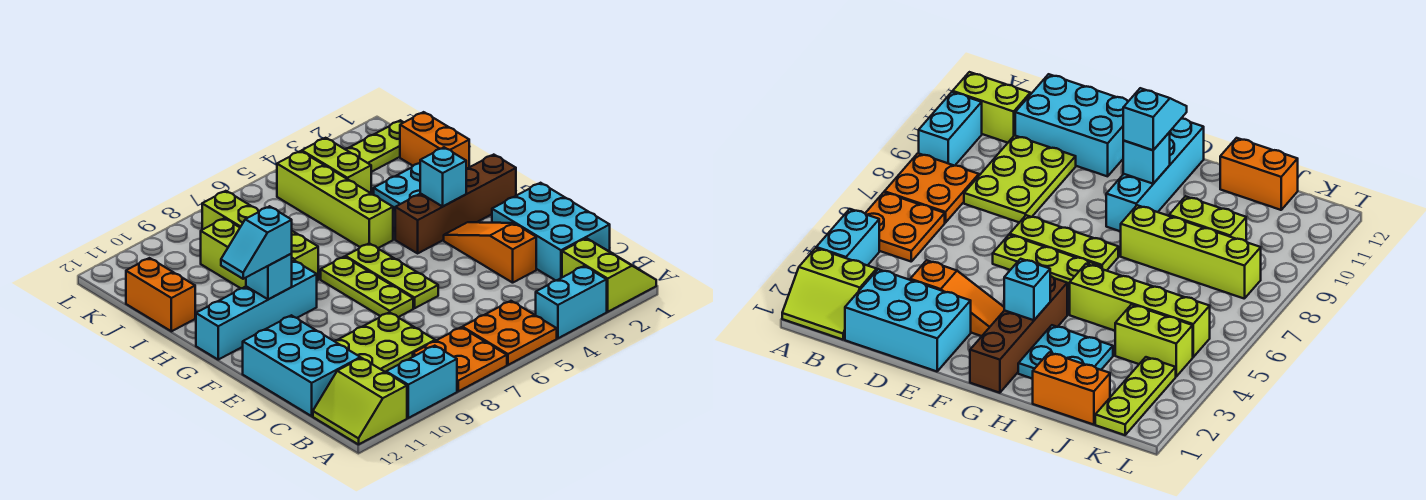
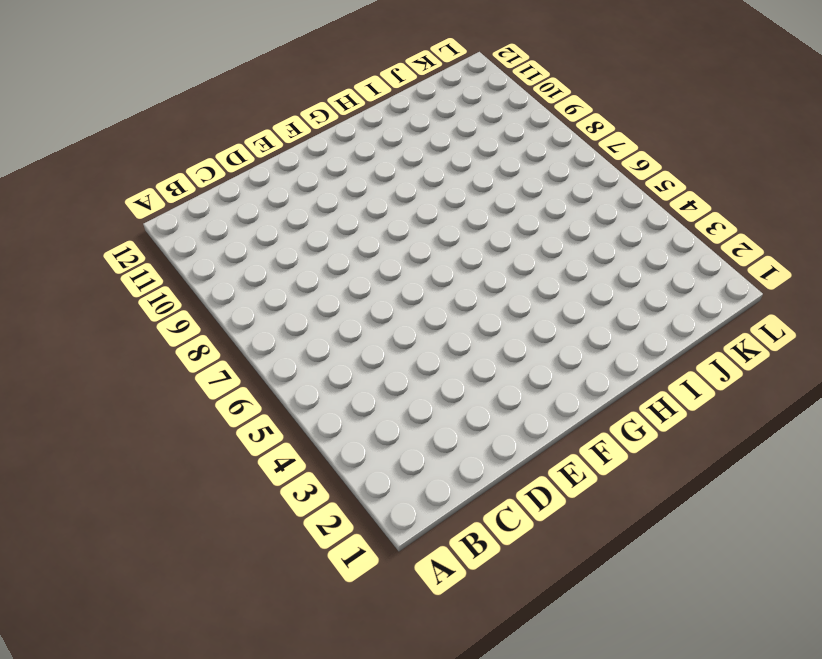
none -> lime 2x2 slope [562,238,656,312]
none -> cyan 1x2 brick [536,266,607,338]
none -> orange 2x2 plate [462,301,557,365]

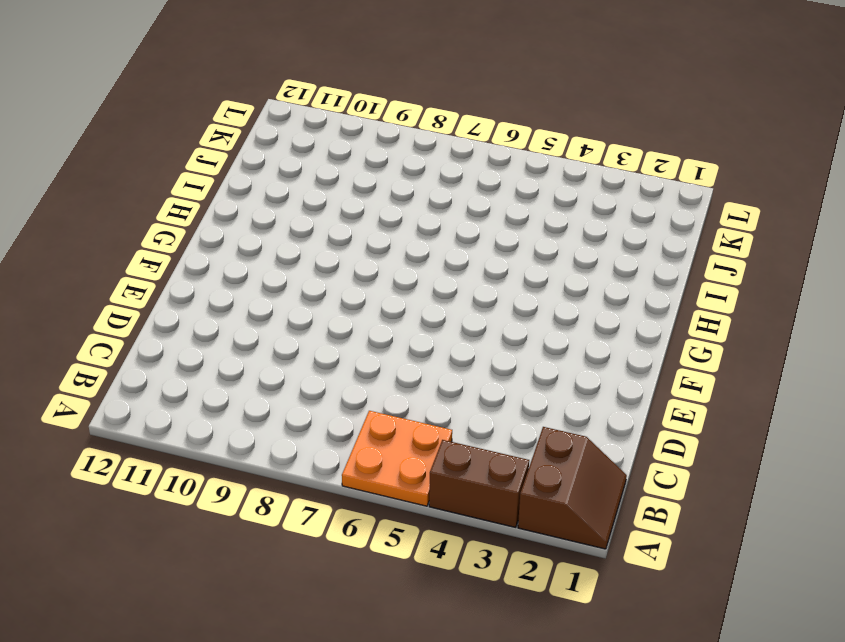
brown 2x2 slope [518,427,627,549] -> lime 2x2 slope [562,238,656,312]
brown 1x2 brick [429,440,529,527] -> cyan 1x2 brick [536,266,607,338]
none -> orange 2x2 plate [413,327,507,391]
none -> cyan 1x2 brick [386,346,457,418]
none -> lime 2x2 slope [313,358,407,445]

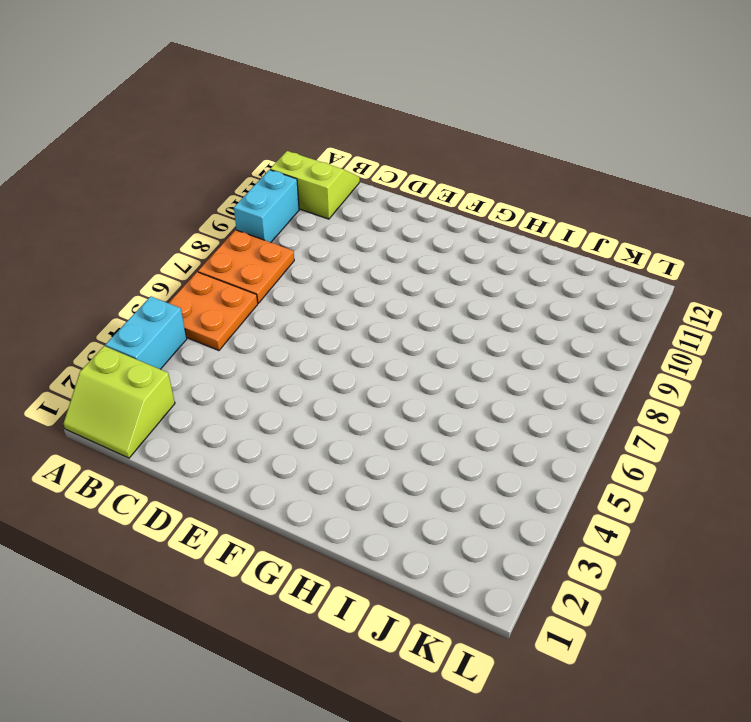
none -> cyan 2x3 brick [492,183,610,281]
none -> lime 2x3 plate [335,312,435,372]
none -> cyan 2x3 brick [243,315,360,416]

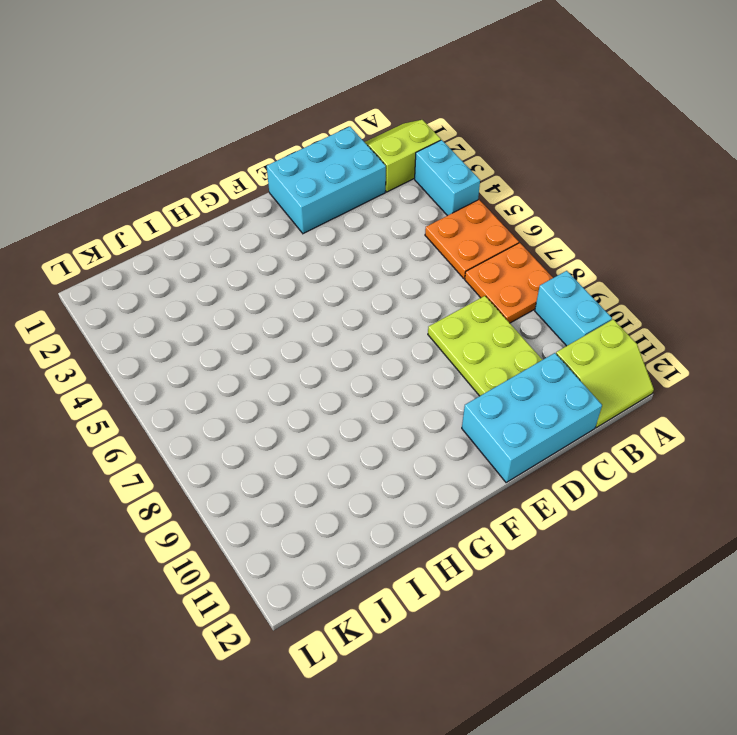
none -> orange 1x3 slope [444,222,536,283]
none -> lime 1x3 plate [346,243,438,308]
none -> lime 1x3 plate [321,257,413,317]

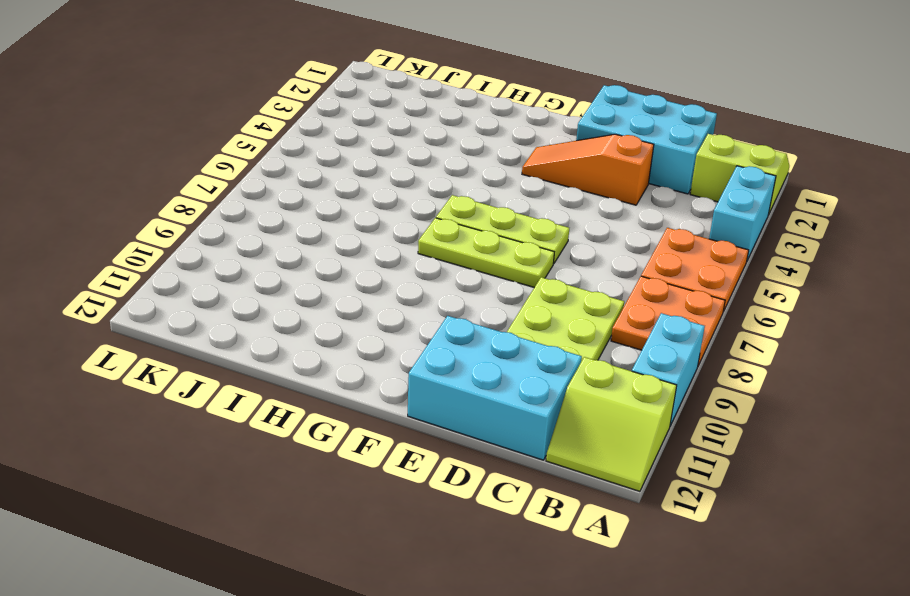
none -> brown 1x4 brick [395,155,516,253]
none -> cyan 1x4 brick [196,261,317,360]
none -> cyan 2x2 plate [374,163,420,211]

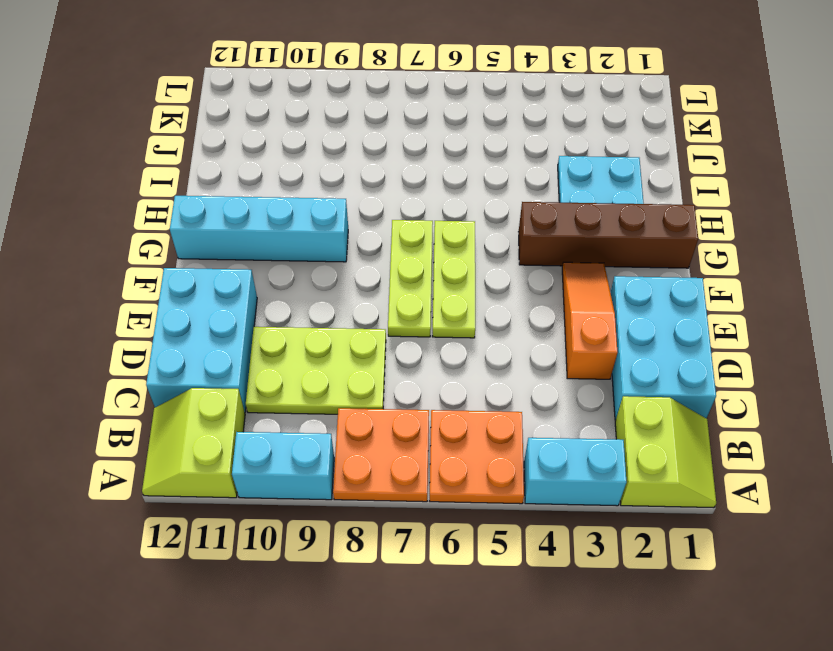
none -> lime 1x4 brick [277,151,393,248]
none -> lime 1x4 brick [202,191,318,280]
none -> orange 1x2 brick [400,112,469,169]

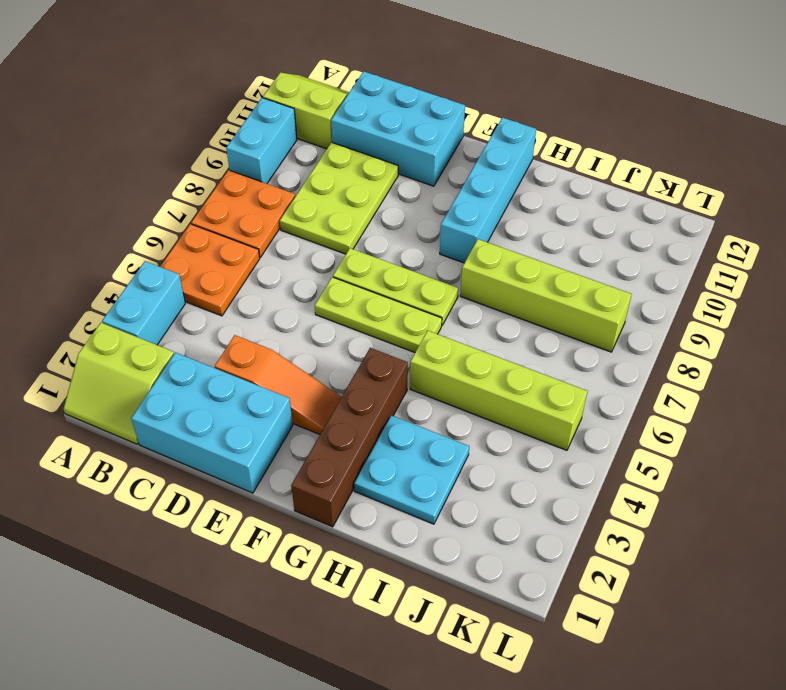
none -> orange 1x2 brick [400,112,469,169]
none -> lime 1x2 brick [201,218,246,288]
none -> orange 1x2 brick [126,258,195,331]

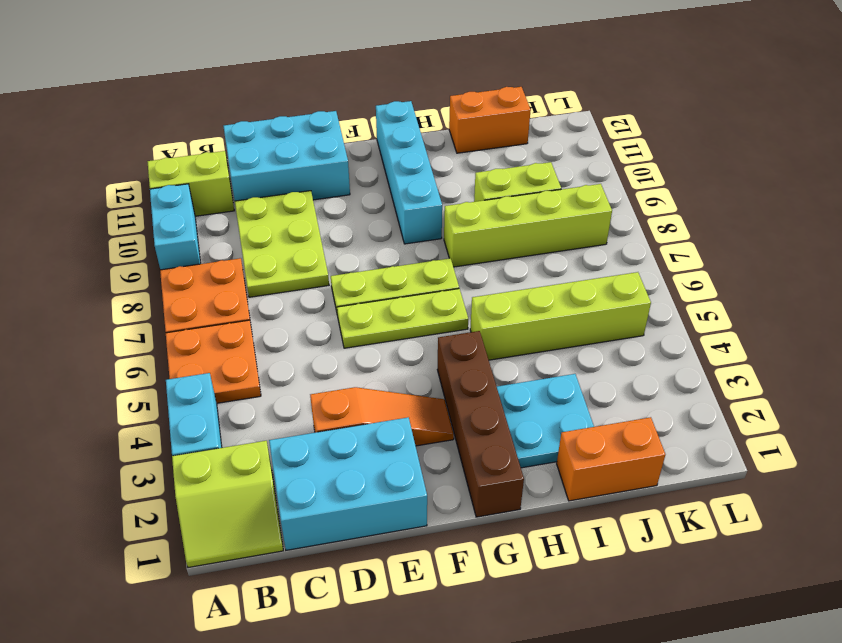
none -> lime 1x2 brick [302,138,371,193]
none -> lime 1x3 plate [345,120,404,172]
none -> cyan 1x1 brick [420,147,466,206]

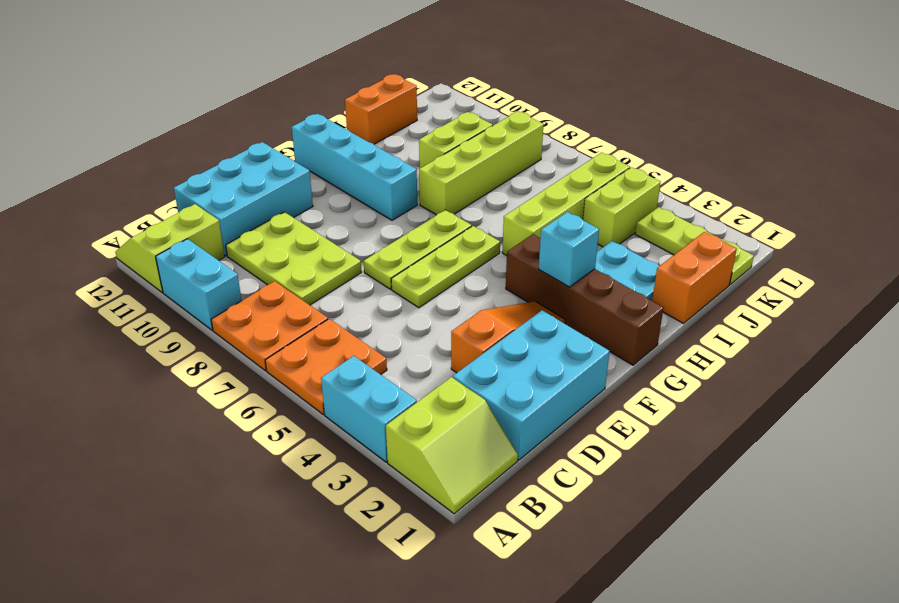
none -> cyan 1x1 brick [246,254,292,299]
none -> cyan 1x2 slope [221,206,292,279]

